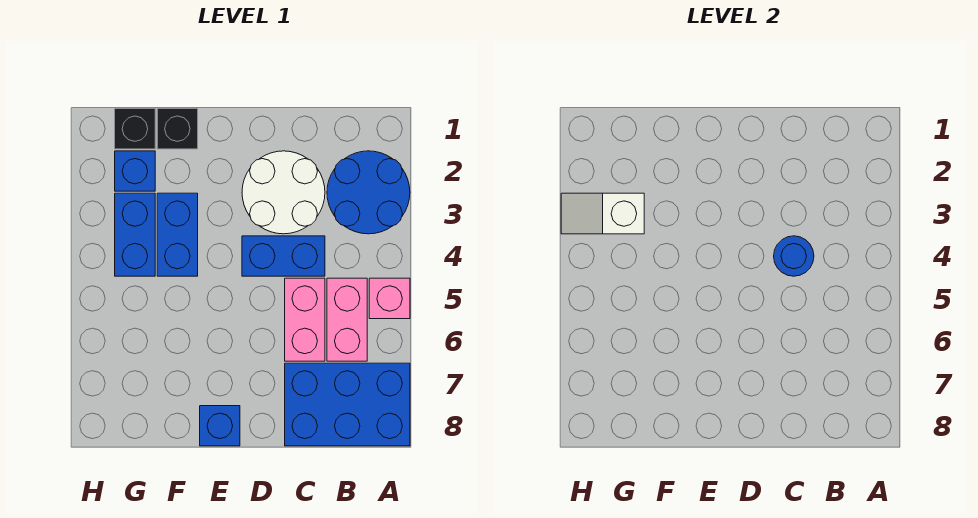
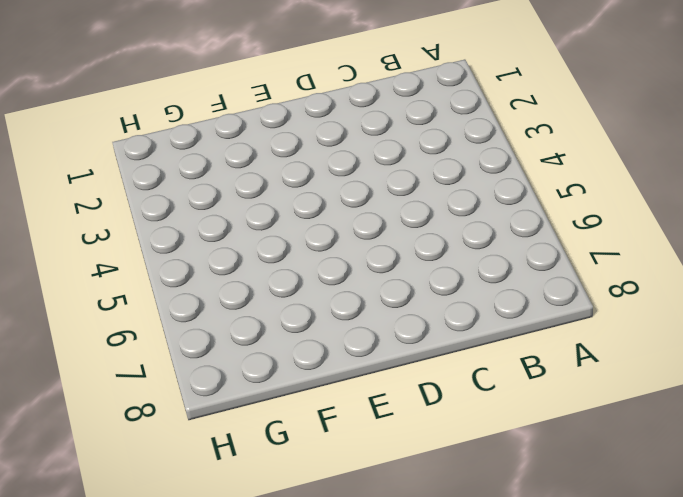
none -> blue 2x2 round brick [327,151,410,234]
none -> pink 1x1 brick [369,278,410,319]
none -> blue 2x3 brick [285,363,410,446]

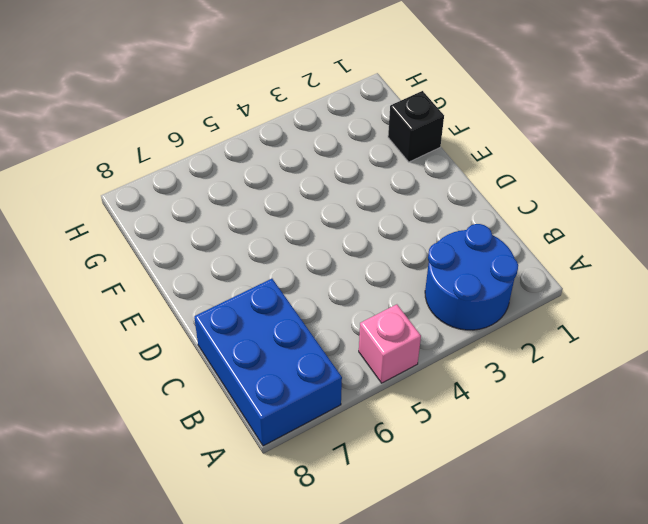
none -> pink 1x2 brick [327,278,367,361]
none -> white 2x2 round brick [242,151,325,234]
none -> blue 1x2 brick [242,236,325,276]

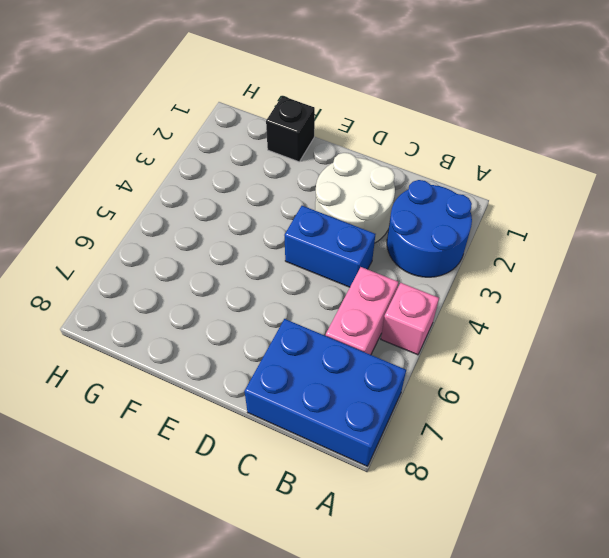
none -> pink 1x2 brick [285,278,325,361]
none -> blue 1x1 brick [200,406,240,446]
none -> blue 1x2 brick [157,193,198,276]

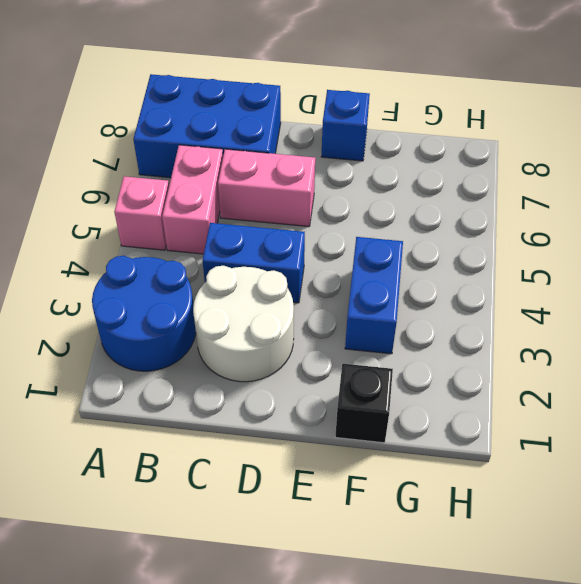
pink 1x2 brick [218,149,315,227] -> pink 1x2 brick turned to [285,278,325,361]
none -> black 1x1 brick [115,109,155,149]
none -> blue 1x1 brick [115,151,155,191]
none -> blue 1x2 brick [115,193,155,276]

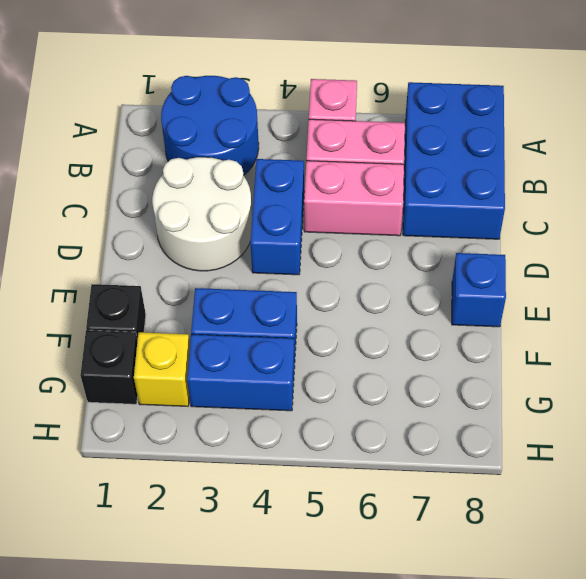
yellow 1x1 brick [134,332,190,406] -> blue 1x1 brick [115,151,155,191]
none -> blue 1x1 round brick [774,236,814,276]
none -> white 1x2 slope [561,193,644,234]

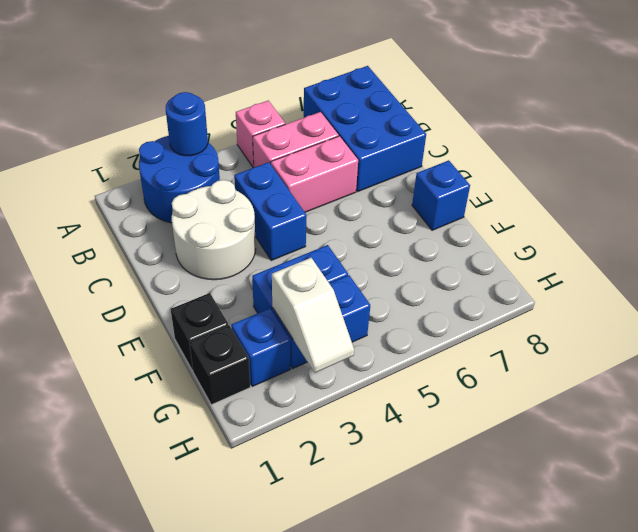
blue 1x1 round brick [166,92,208,156] -> blue 1x1 round brick moved to [774,236,814,276]

